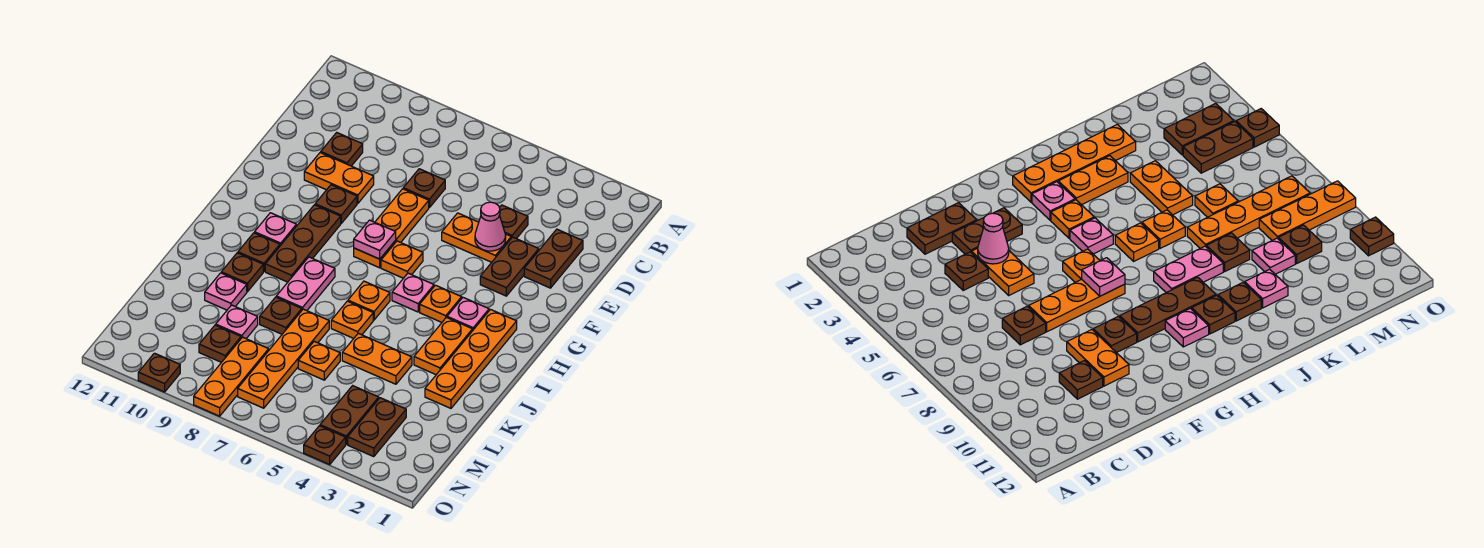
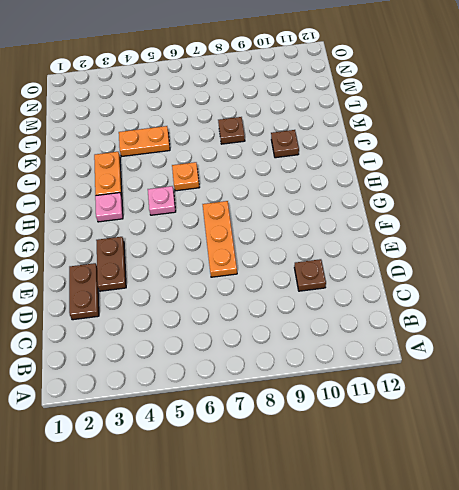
none -> brown 1x1 plate [499,205,528,239]
none -> brown 1x1 plate [403,169,445,208]
none -> orange 1x2 plate [442,213,511,262]
none -> orange 1x2 plate [304,152,374,203]

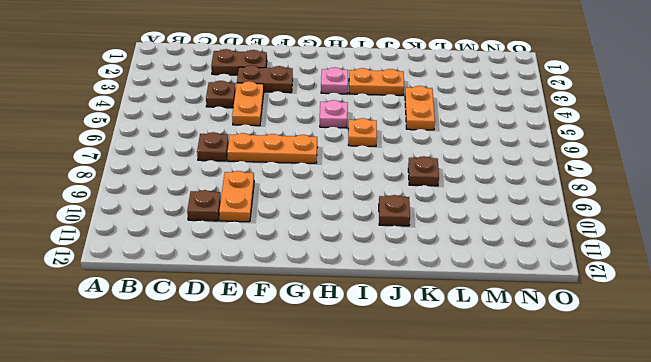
none -> brown 1x1 plate [315,185,357,223]
none -> orange 1x1 plate [381,241,423,278]
none -> brown 1x3 plate [265,205,341,282]
none -> orange 1x4 plate [425,310,517,408]

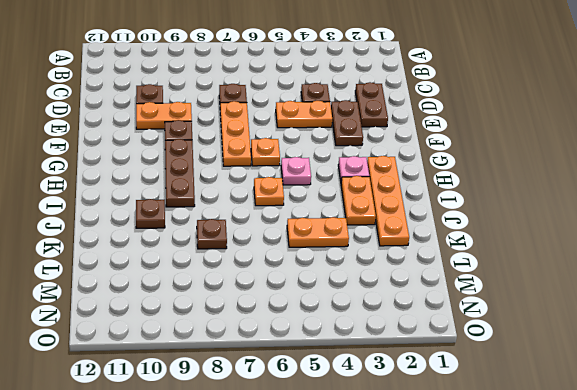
none -> orange 1x1 plate [420,285,462,322]
none -> pink 1x1 plate [255,213,296,246]
none -> pink 1x2 plate [276,257,335,311]
none -> brown 1x1 plate [238,233,280,272]

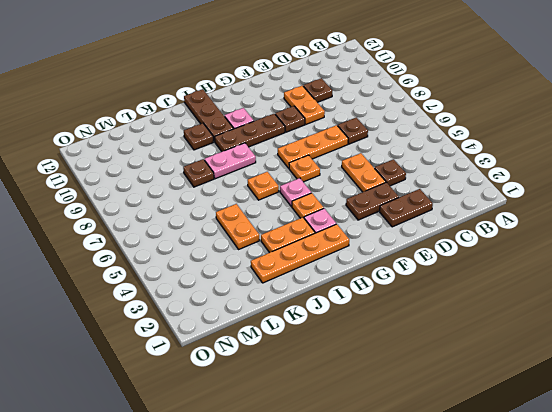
brown 1x3 plate [184,89,234,142] -> brown 1x1 plate [238,233,280,272]
none -> orange 1x1 plate [331,301,373,338]
none -> orange 1x4 plate [238,309,329,408]
none -> pink 1x1 plate [205,273,247,310]
none -> orange 1x1 plate [298,341,340,380]

